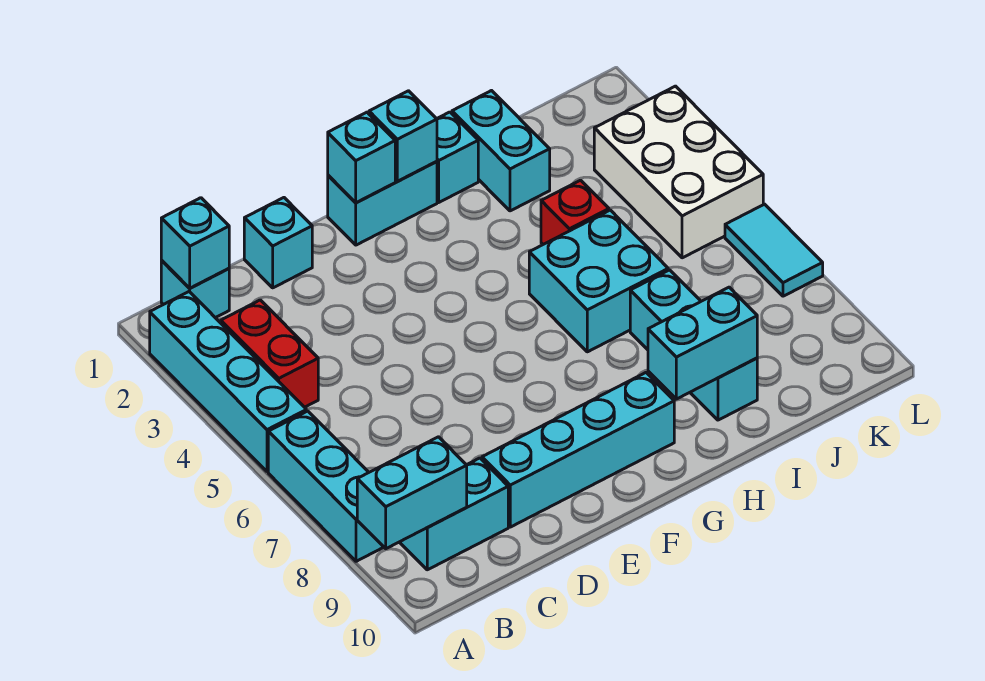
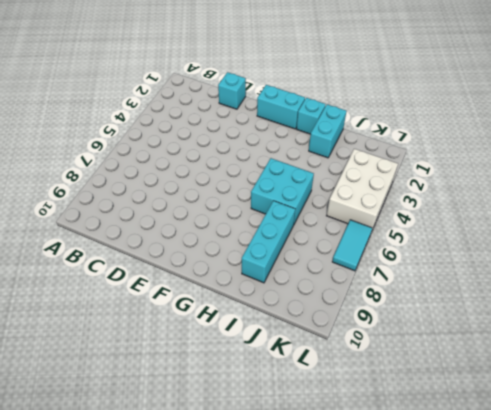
none -> cyan 1x4 brick [150,292,306,472]
none -> cyan 1x3 brick [268,411,383,561]
none -> cyan 1x1 brick [161,261,229,318]

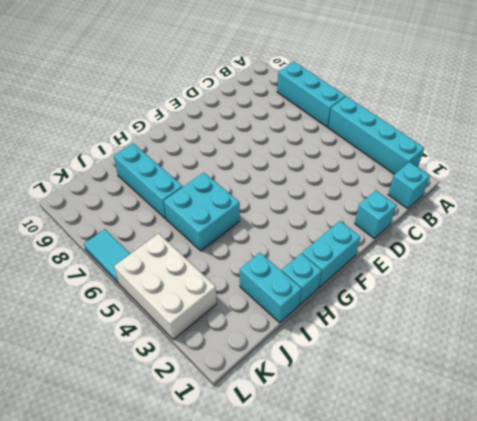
none -> red 1x2 brick [221,300,318,407]
none -> cyan 1x2 brick [400,458,508,570]
none -> cyan 1x4 brick [482,373,674,527]

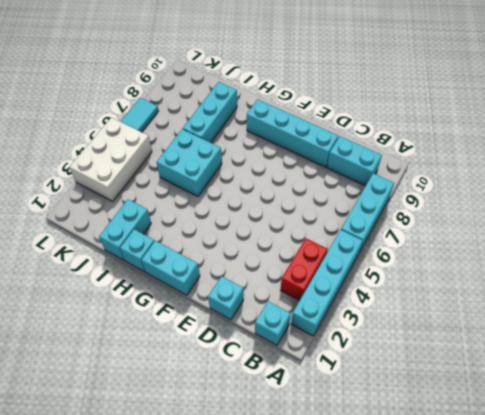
none -> red 1x1 brick [541,180,609,244]
none -> cyan 1x2 brick [357,437,467,549]
none -> cyan 1x1 brick [161,198,229,288]

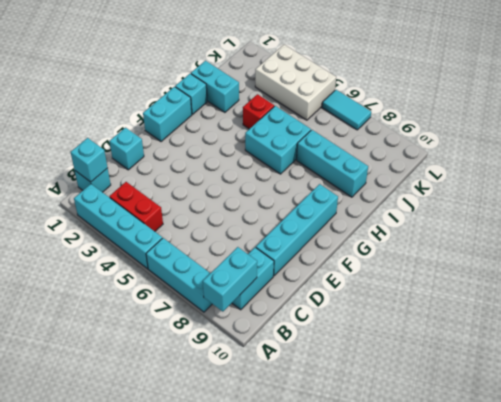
none -> cyan 1x1 brick [328,112,395,203]
none -> cyan 1x1 brick [369,91,437,181]
none -> cyan 1x2 brick [648,287,757,399]

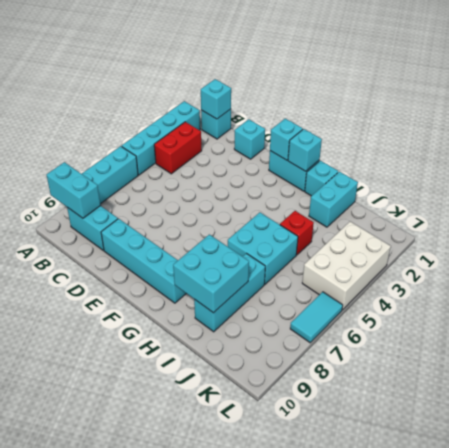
cyan 2x2 brick [173,234,249,313] -> cyan 1x2 brick [648,287,757,399]

